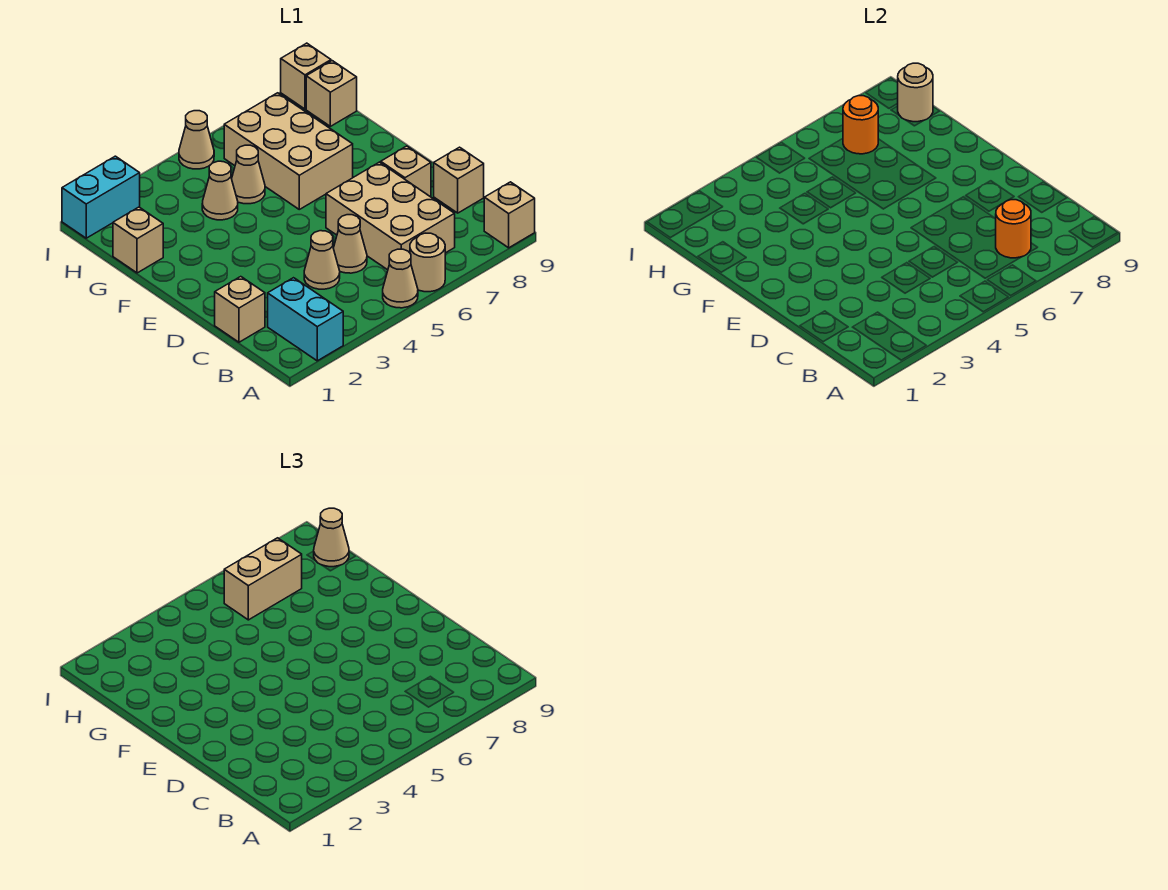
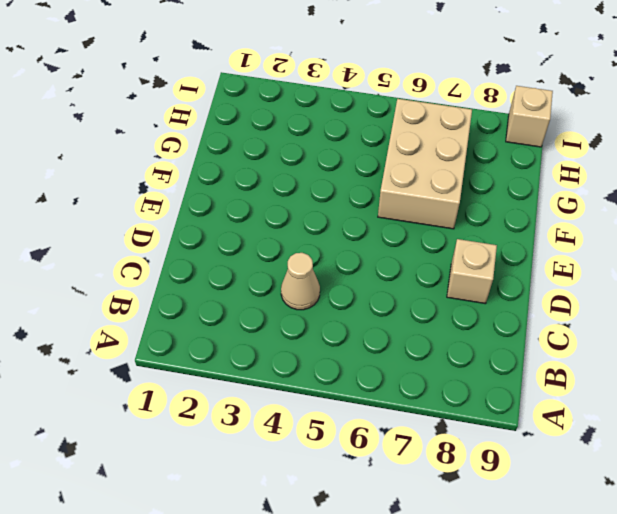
none -> cyan 1x2 brick [268,278,343,361]
none -> tan 1x1 cone [383,249,418,308]
none -> tan 1x1 round brick [410,233,445,292]

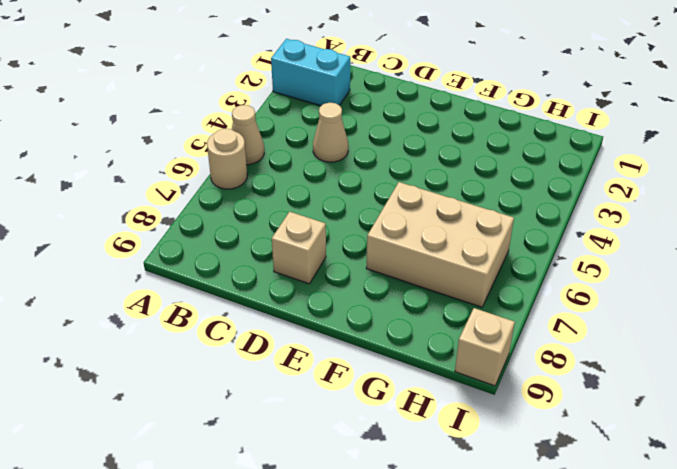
none -> tan 1x1 brick [484,182,535,248]
none -> tan 2x3 brick [326,162,455,270]
none -> tan 1x1 brick [215,277,265,342]

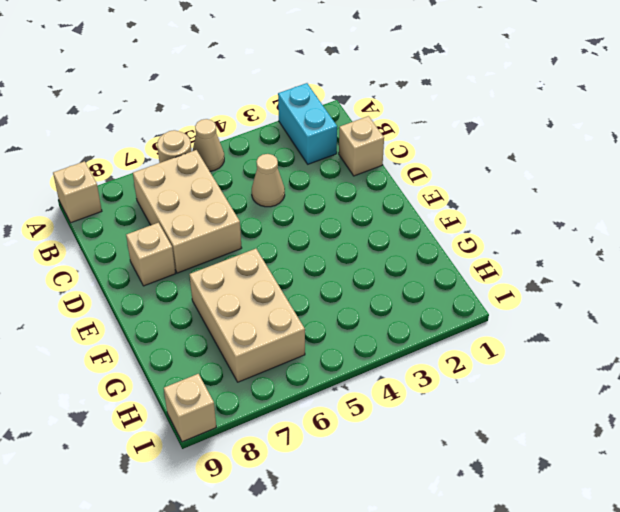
none -> tan 1x1 cone [333,215,367,273]
none -> tan 1x1 brick [434,147,484,213]
none -> tan 1x1 brick [113,207,163,273]

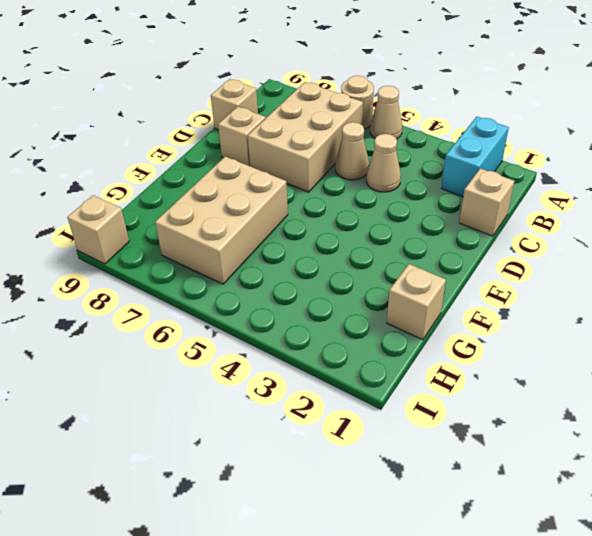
none -> tan 1x1 brick [484,182,535,248]
none -> tan 1x1 cone [202,161,238,220]
none -> tan 1x1 cone [232,145,265,204]

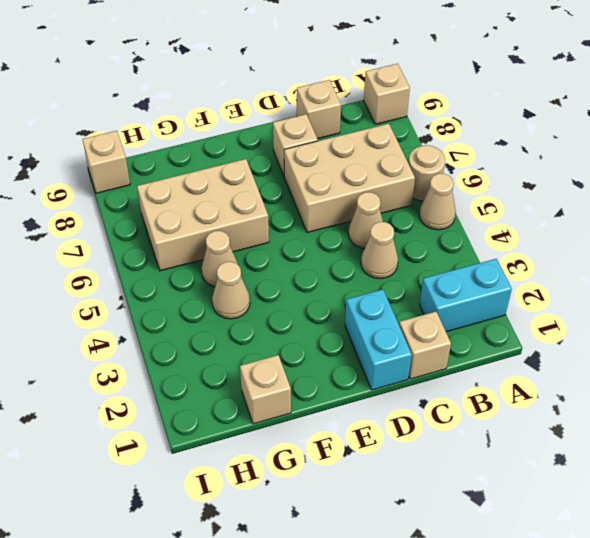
cyan 1x2 brick [345,289,412,390] -> cyan 1x2 brick moved to [62,156,140,238]
none -> tan 1x1 brick [306,61,357,126]
none -> tan 1x1 cone [179,111,214,169]
none -> orange 1x1 round brick [996,200,1031,258]

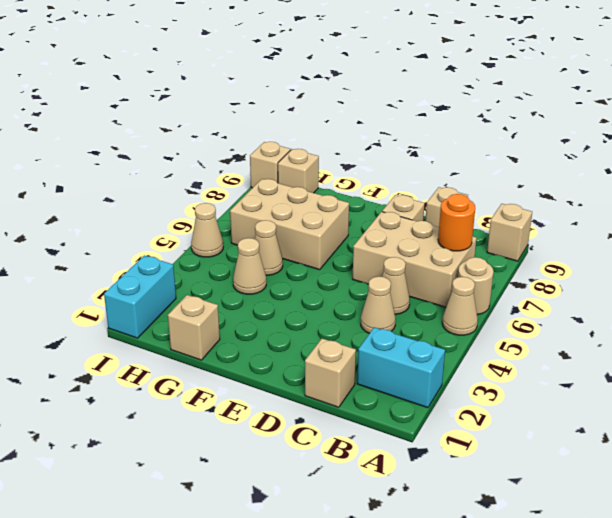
none -> orange 1x1 round brick [843,96,878,154]
none -> tan 1x1 round brick [897,63,933,122]
none -> tan 1x2 brick [224,538,302,620]

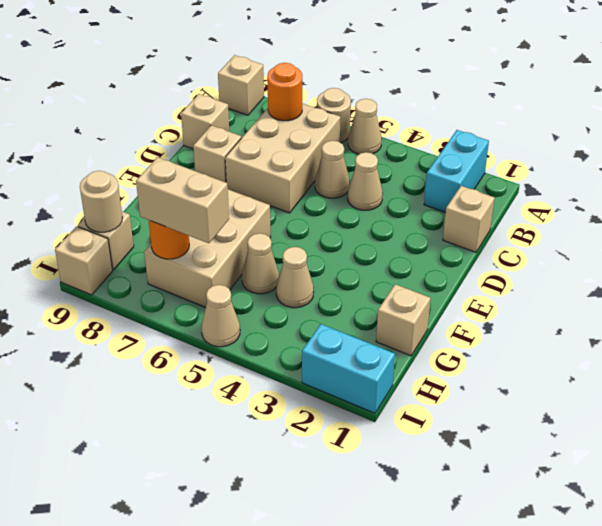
none -> tan 1x1 cone [314,508,349,567]

